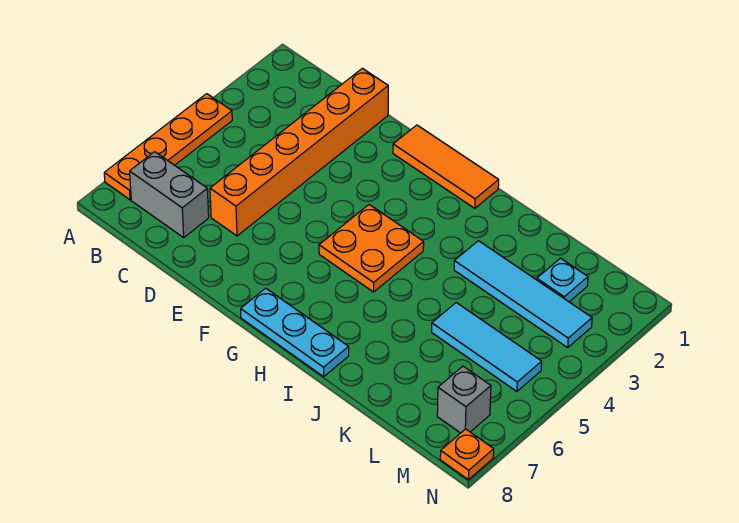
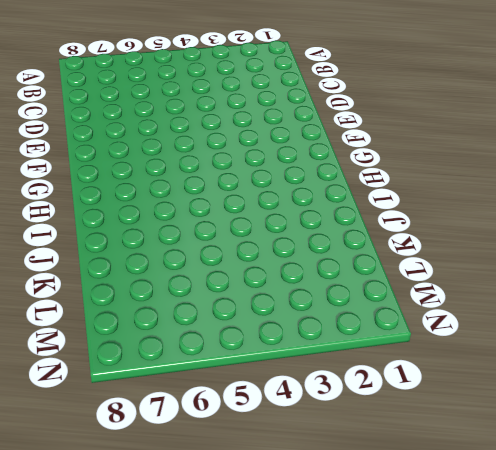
none -> orange 1x4 plate [104,94,232,200]
none -> grey 1x2 brick [130,152,209,237]

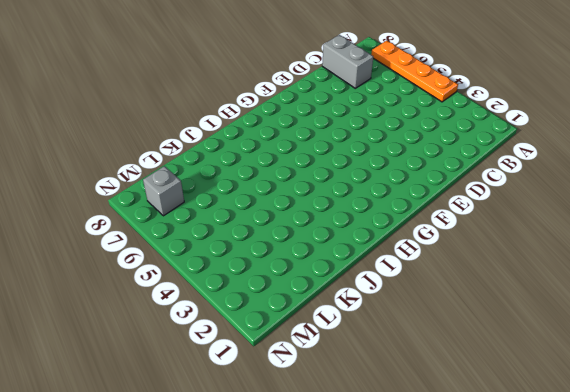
grey 1x2 brick [322,35,373,88] -> grey 1x2 brick turned to [130,152,209,237]
none -> orange 1x6 brick [210,68,388,236]
none -> orange 1x3 tile [393,125,499,208]

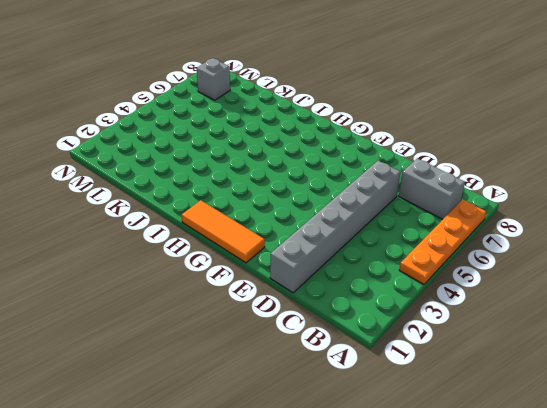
grey 1x6 brick [270,161,401,293] -> orange 1x6 brick [210,68,388,236]
none -> orange 2x2 plate [319,205,424,292]
none -> cyan 1x3 plate [241,288,349,377]

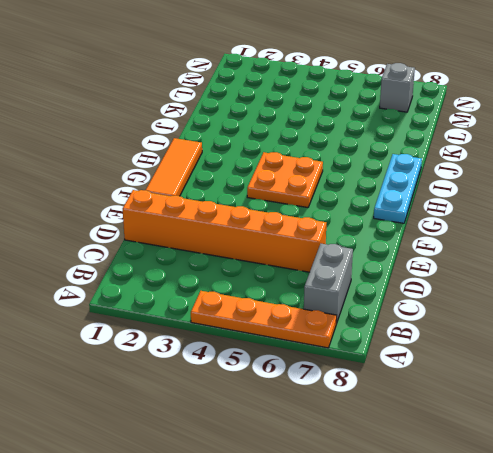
none -> cyan 1x4 tile [454,241,592,347]
none -> cyan 1x3 tile [432,303,542,391]

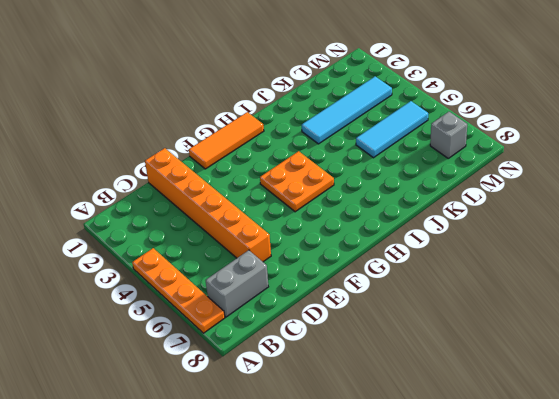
none -> cyan 1x3 plate [241,288,349,377]
none -> cyan 1x1 plate [537,258,588,302]

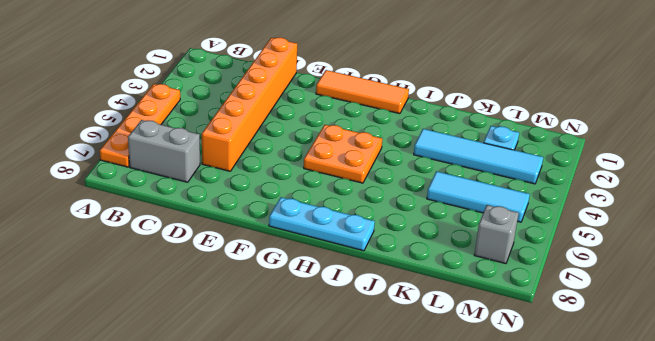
none -> orange 1x1 plate [440,429,494,480]

